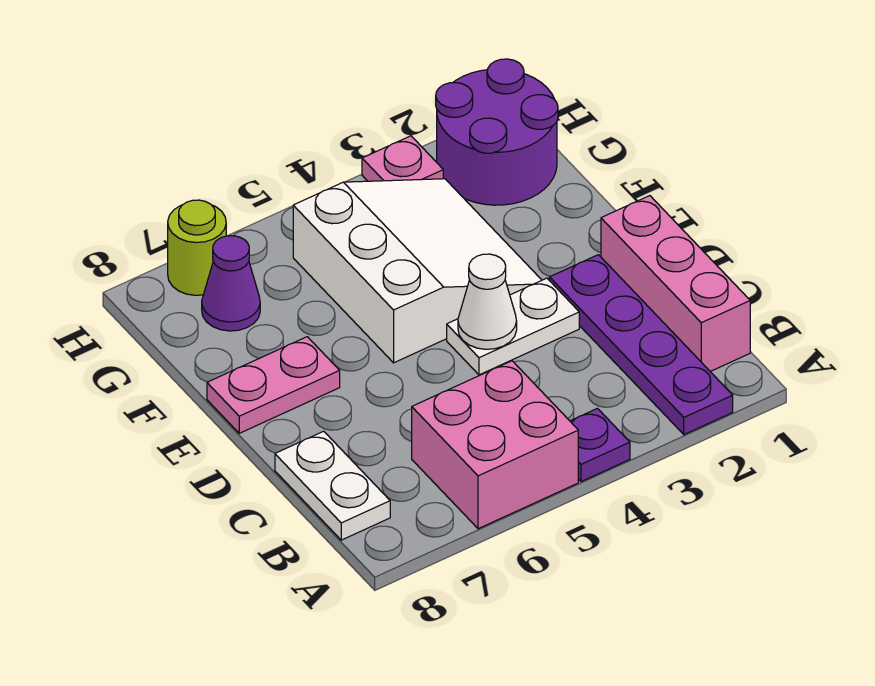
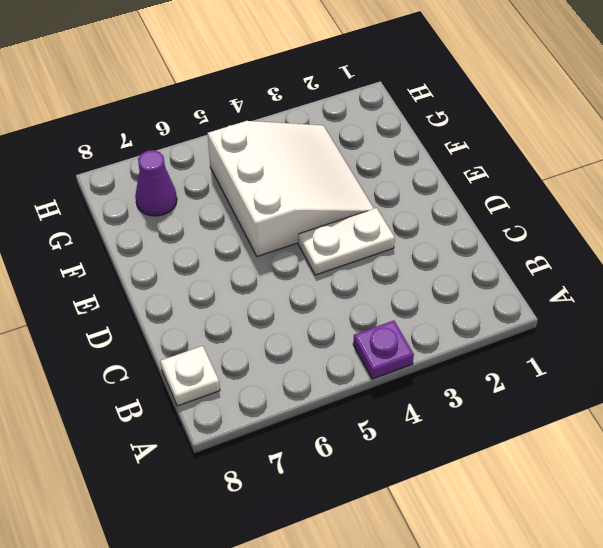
white 1x1 plate [161,346,220,406] -> white 1x2 plate [275,431,390,540]
none -> purple 1x4 plate [549,255,733,435]
none -> pink 2x2 brick [412,361,578,529]
none -> pink 1x3 brick [601,196,750,371]

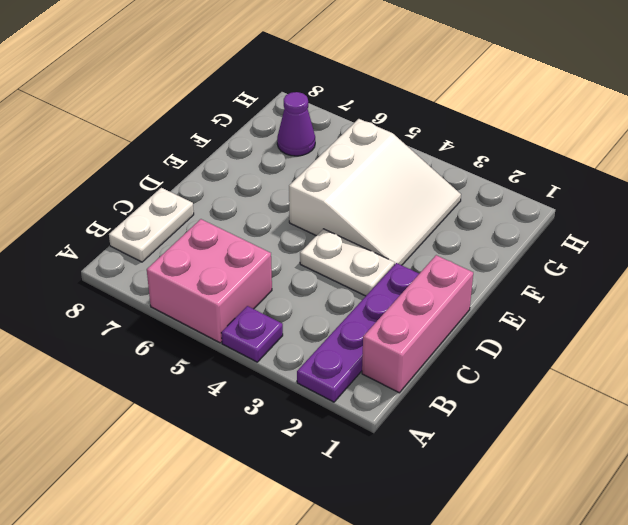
none -> pink 1x2 plate [207,337,340,433]
none -> purple 2x2 round brick [436,59,558,205]
none -> pink 1x1 plate [362,136,443,181]

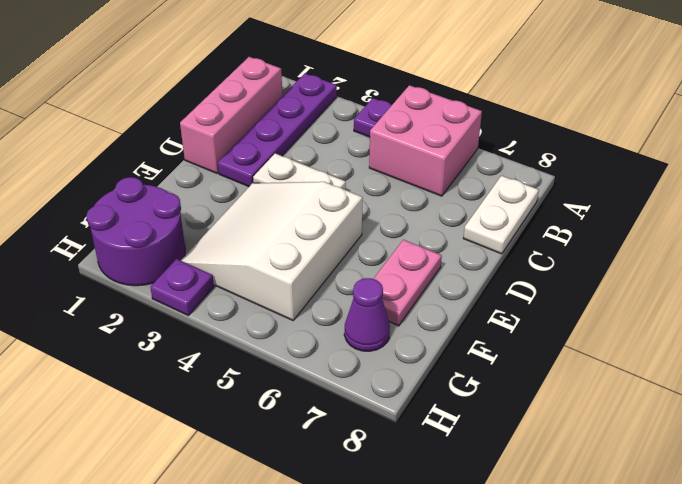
pink 1x2 plate [374,240,442,326] -> pink 1x2 plate turned to [207,337,340,433]
purple 1x1 plate [150,259,214,315] -> pink 1x1 plate [362,136,443,181]
none -> lime 1x1 round brick [168,200,226,295]
none -> white 1x1 cone [458,254,517,349]

